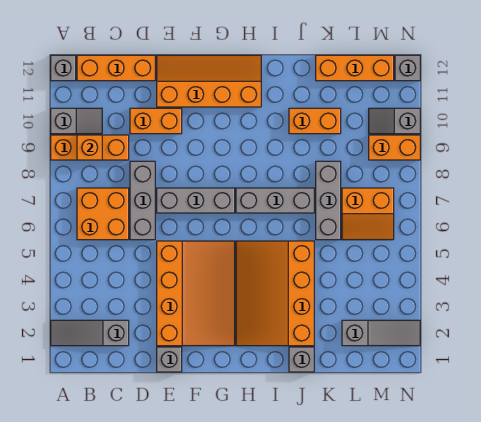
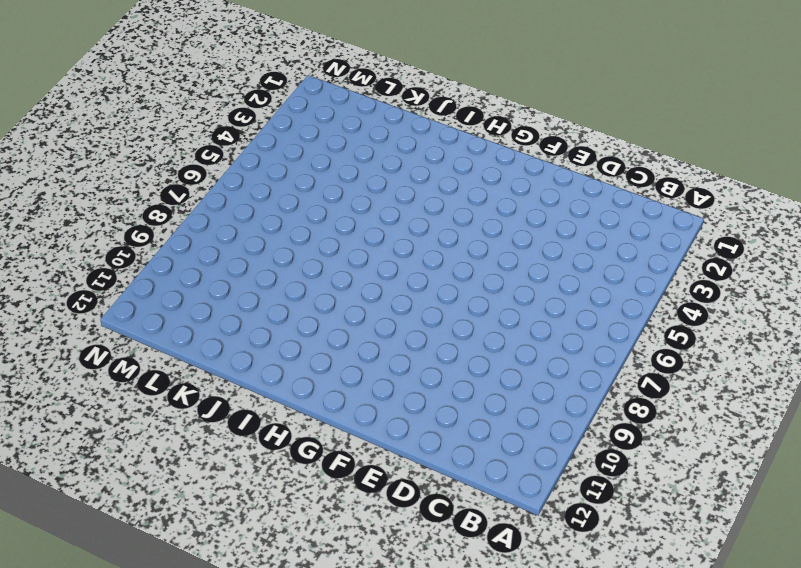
none -> grey 1x3 slope [51,320,129,346]
none -> orange 1x3 brick [51,135,129,160]
none -> grey 1x2 slope [51,108,102,134]

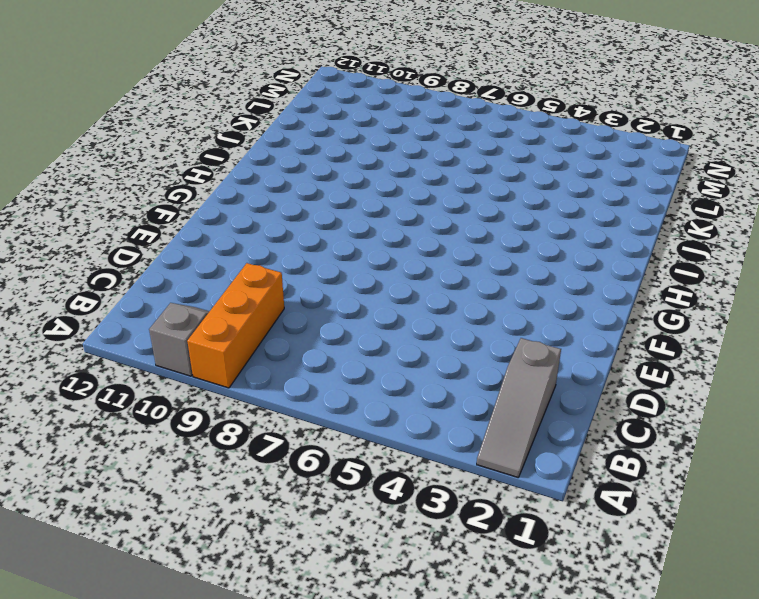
none -> grey 1x1 brick [51,55,76,81]
none -> orange 2x2 brick [77,188,129,240]
none -> orange 1x3 brick [77,55,155,81]

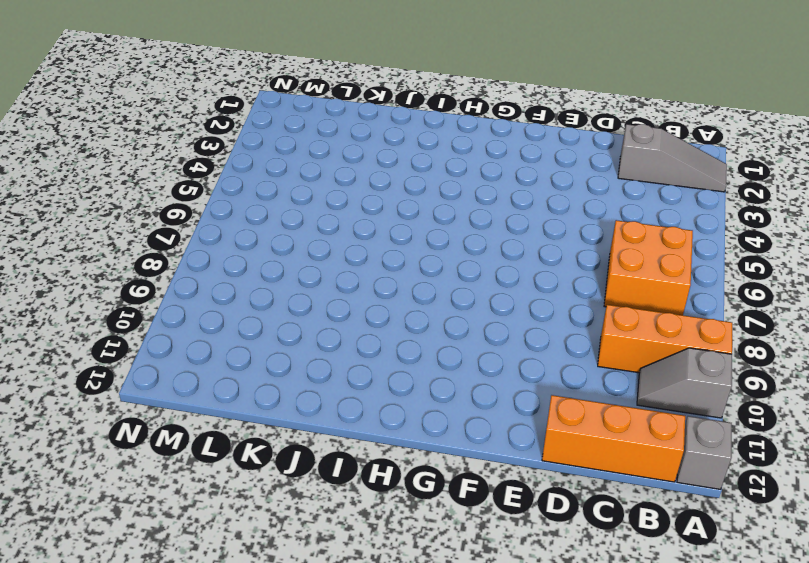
none -> grey 1x3 brick [130,161,155,240]
none -> orange 1x2 brick [130,108,182,134]
none -> grey 1x1 brick [157,347,182,372]

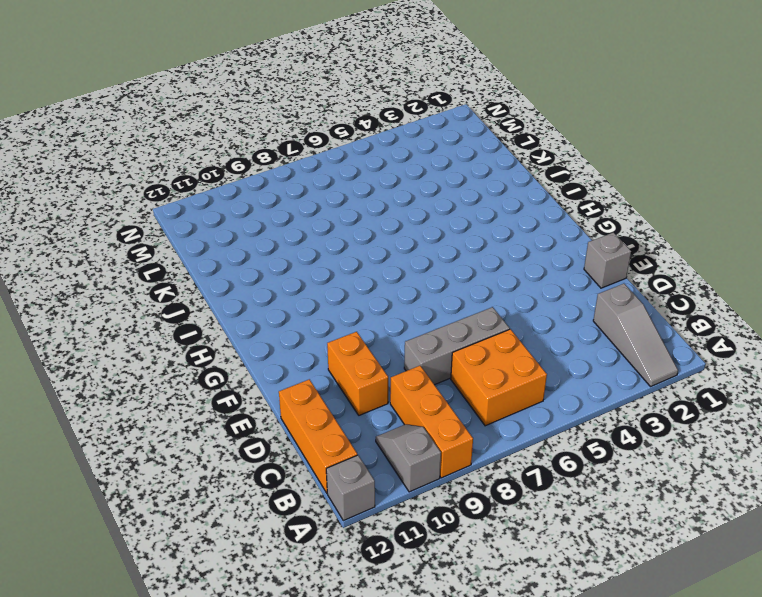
none -> orange 3x4 slope [157,241,235,346]
none -> grey 1x3 brick [157,188,235,213]
none -> orange 2x4 slope [157,55,261,107]

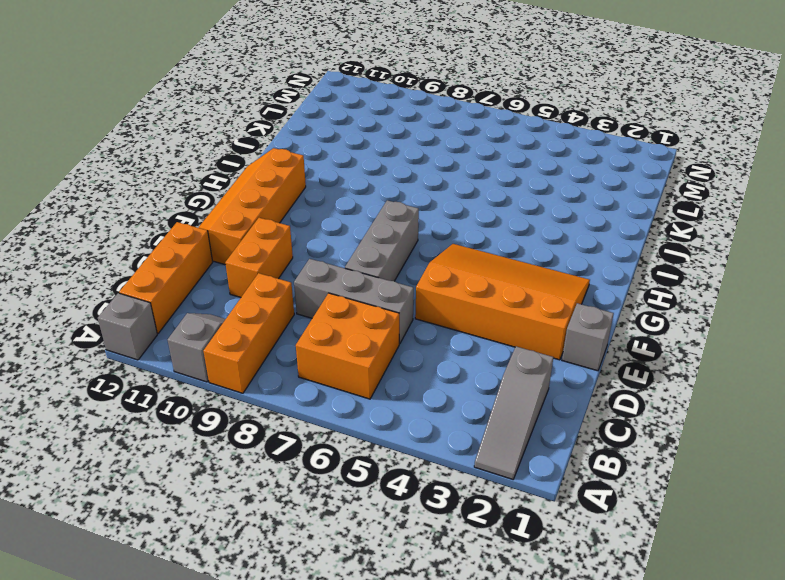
none -> orange 3x4 slope [236,241,314,346]
none -> grey 1x3 brick [236,188,314,213]
none -> grey 1x1 brick [289,347,314,372]

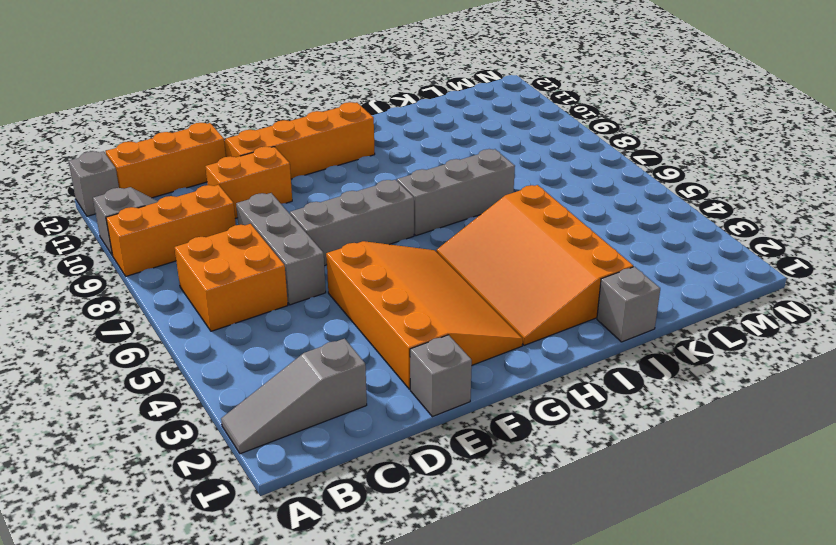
none -> orange 1x2 brick [289,108,341,134]
none -> grey 1x3 brick [316,161,341,240]
none -> orange 1x3 brick [316,55,394,81]

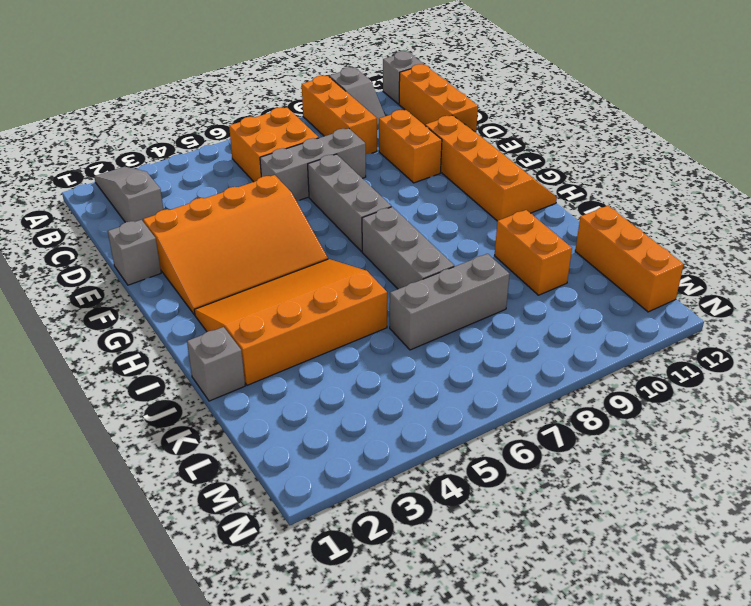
none -> grey 1x3 slope [342,320,420,346]
none -> orange 2x2 slope [342,188,394,240]
none -> orange 1x2 brick [369,135,420,160]

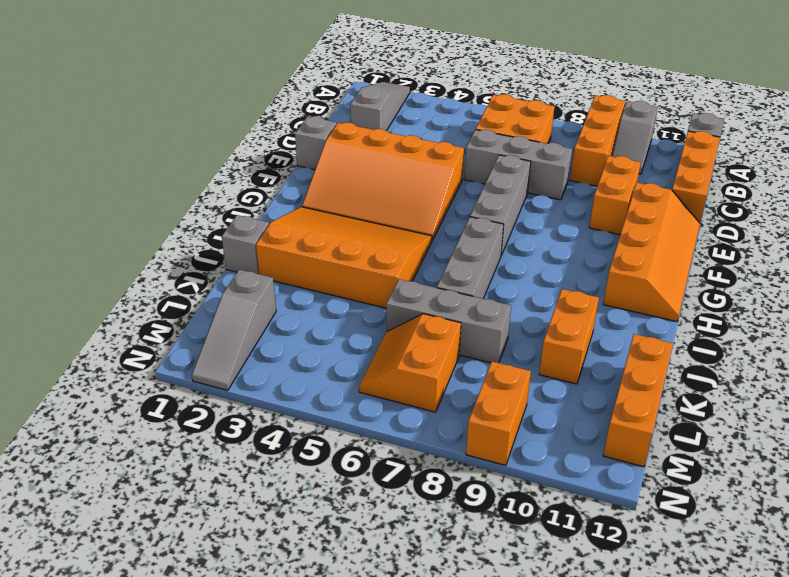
none -> grey 1x2 slope [369,108,420,134]
none -> grey 1x1 brick [395,55,420,81]
none -> orange 1x1 brick [77,135,102,160]

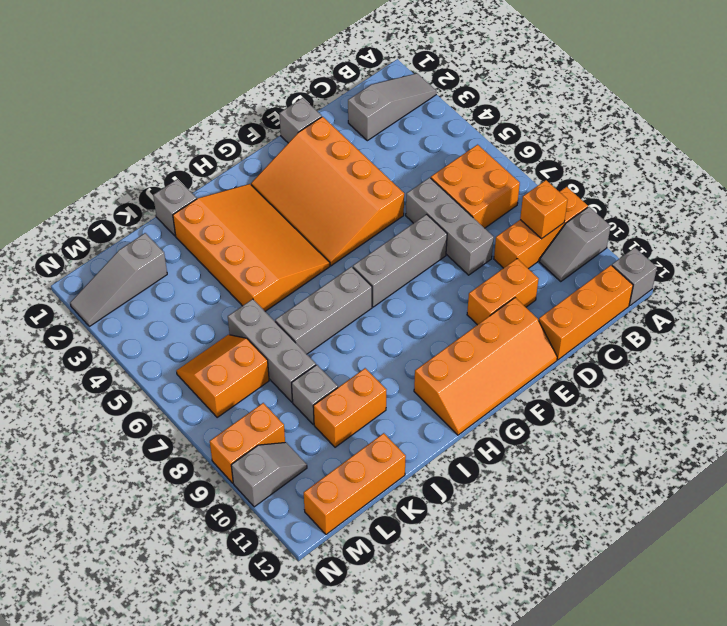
grey 1x1 brick [292,365,338,424] -> grey 1x1 brick moved to [395,55,420,81]

